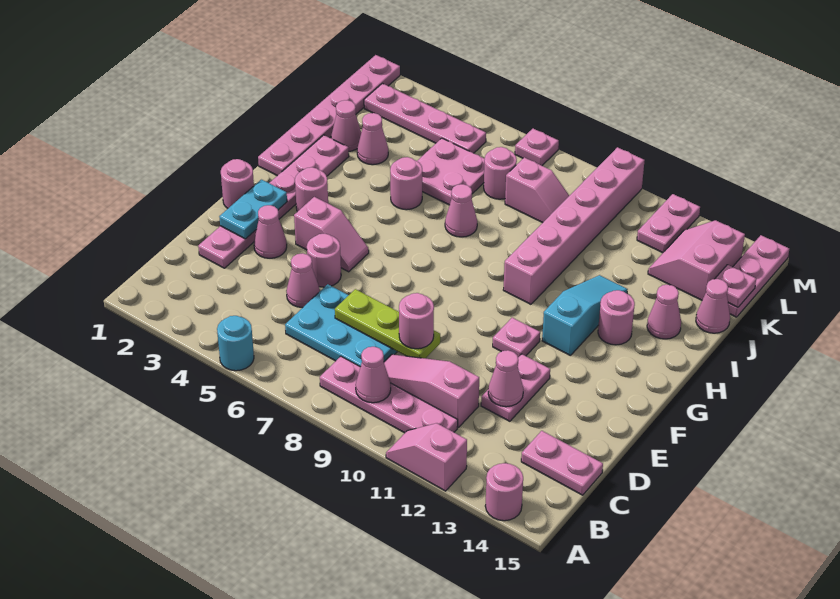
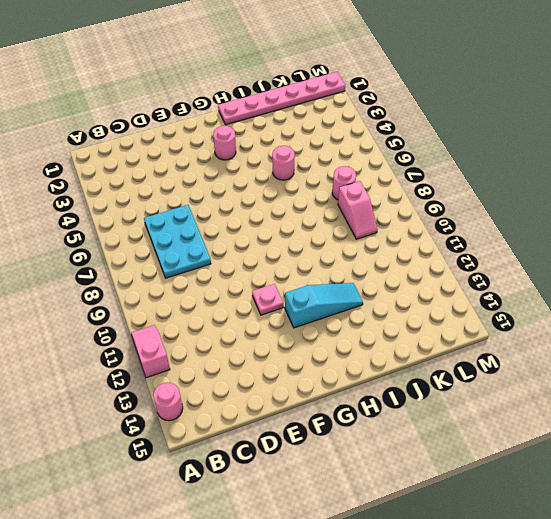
none -> cyan 1x1 round brick [217,316,254,371]
none -> pink 1x4 plate [320,356,458,433]
none -> pink 1x3 slope [384,354,479,427]
none -> pink 1x2 plate [521,431,603,495]

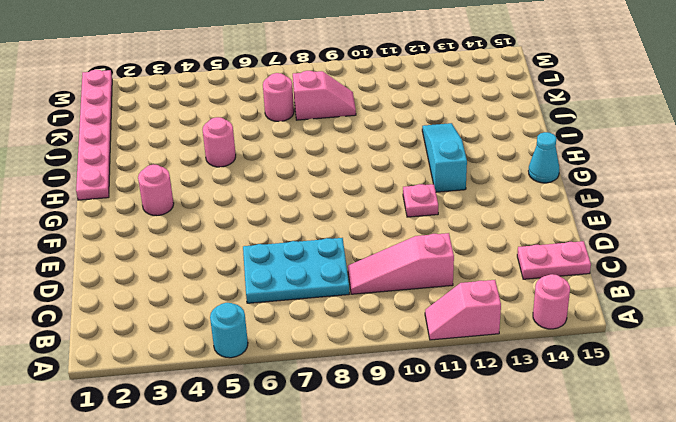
cyan 1x1 cone [529,132,559,183] -> none
none -> pink 1x4 plate [320,356,458,433]
none -> pink 1x6 plate [198,135,349,268]
none -> pink 1x1 cone [286,253,320,308]
none -> pink 1x2 plate [481,354,550,421]

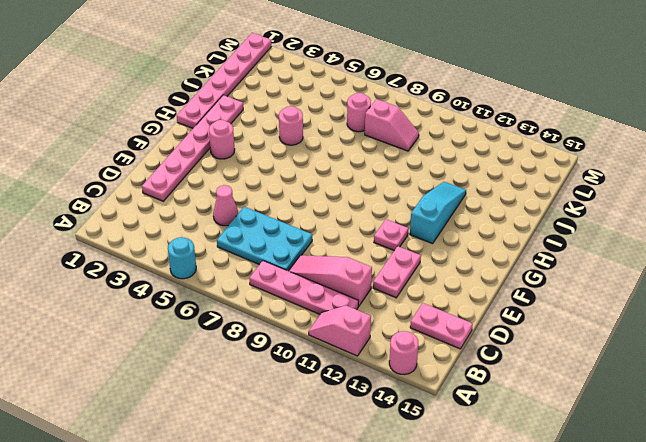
none -> pink 1x1 cone [254,205,287,258]
none -> pink 1x1 round brick [307,233,341,287]
none -> pink 1x1 round brick [221,159,254,208]
none -> pink 1x2 slope [294,197,369,272]

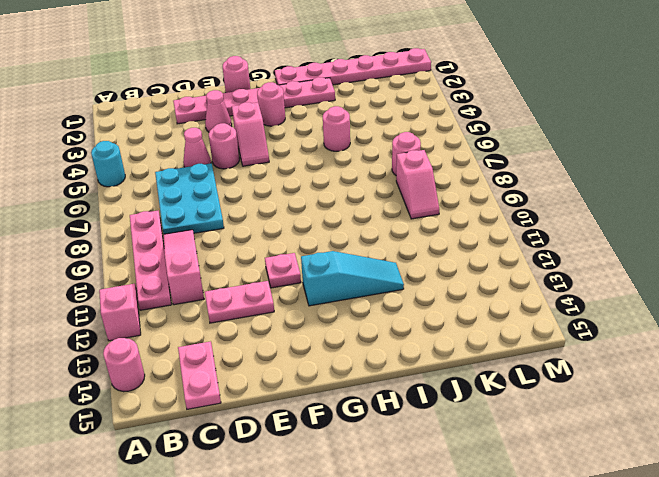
none -> pink 1x6 brick [503,147,645,304]
none -> pink 1x1 round brick [598,290,635,345]
none -> pink 1x1 cone [445,184,477,237]
none -> pink 1x1 cone [647,285,681,339]

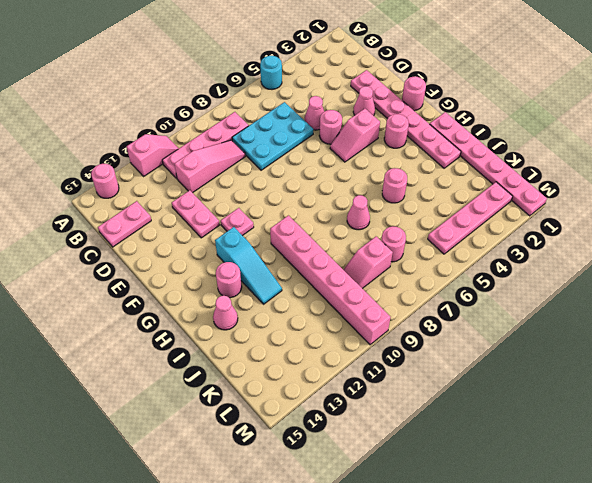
none -> pink 1x1 cone [331,100,361,151]
none -> pink 1x1 cone [357,113,388,165]
none -> pink 2x2 plate [417,138,485,205]
none -> pink 1x1 cone [696,279,730,333]

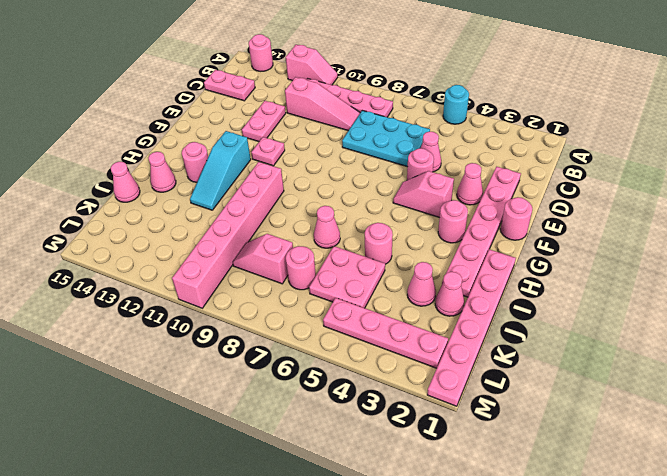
none -> pink 2x2 slope [648,220,745,300]
none -> pink 1x3 plate [728,235,789,317]
none -> pink 1x2 plate [637,194,700,253]
none -> pink 1x1 plate [515,129,559,166]

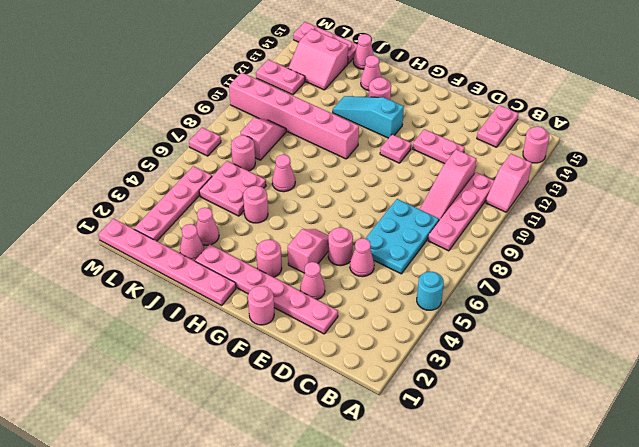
none -> pink 1x1 cone [356,347,391,403]
none -> lime 1x3 plate [335,289,440,358]
none -> pink 1x1 cone [488,350,523,407]
none -> cyan 1x2 plate [219,180,287,239]

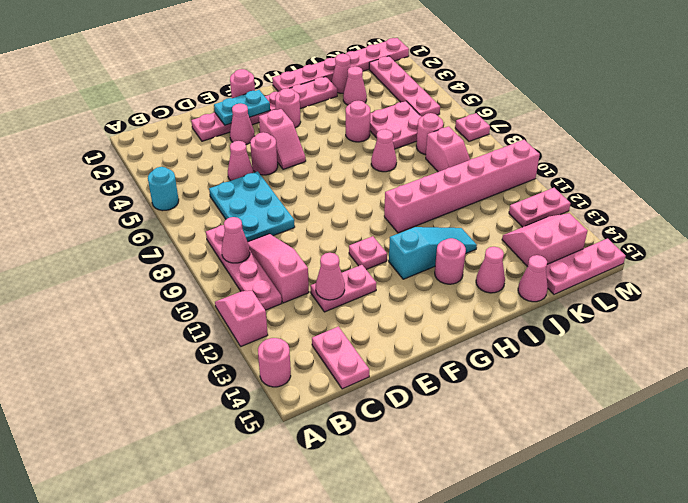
none -> lime 1x3 plate [335,289,440,358]
none -> pink 1x1 plate [715,265,756,307]
none -> pink 1x1 round brick [399,293,434,349]

